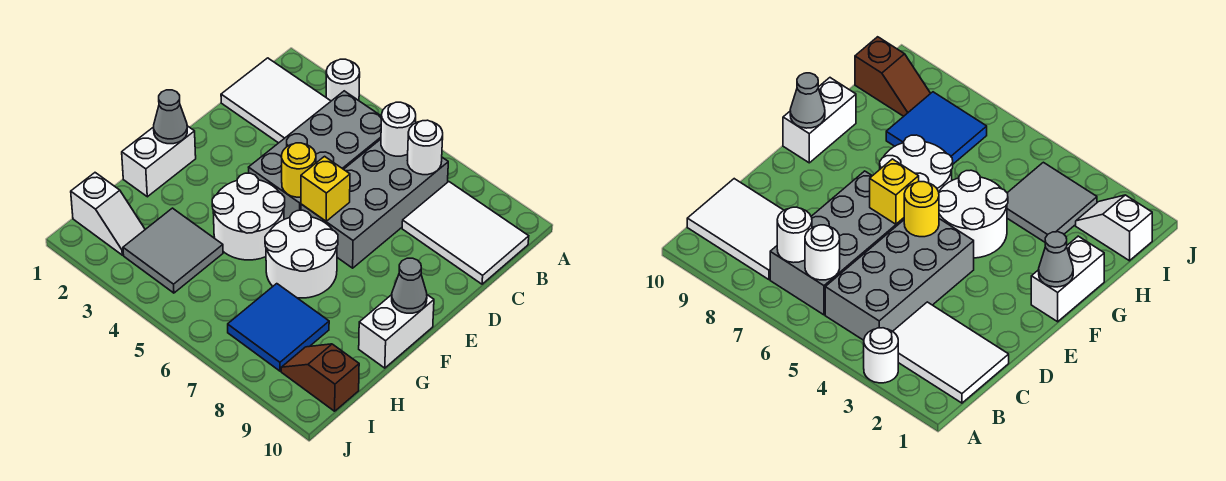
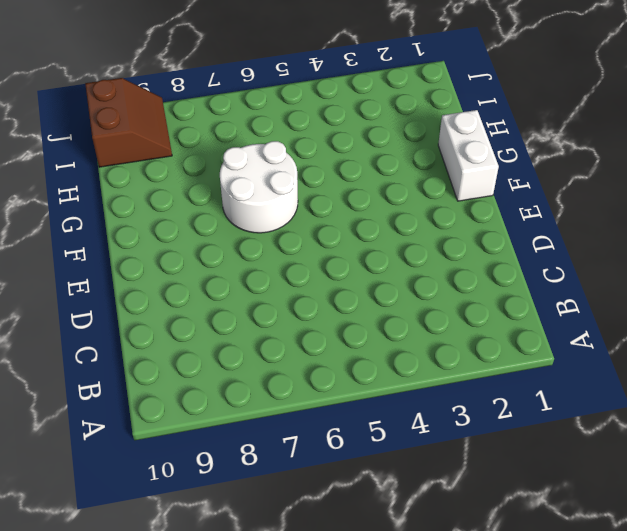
brown 2x2 slope [85,78,172,167] -> brown 1x2 slope [281,344,359,411]
none -> white 1x1 round brick [326,59,360,101]
none -> white 2x3 tile [221,58,331,143]
none -> grey 2x4 brick [249,91,382,219]

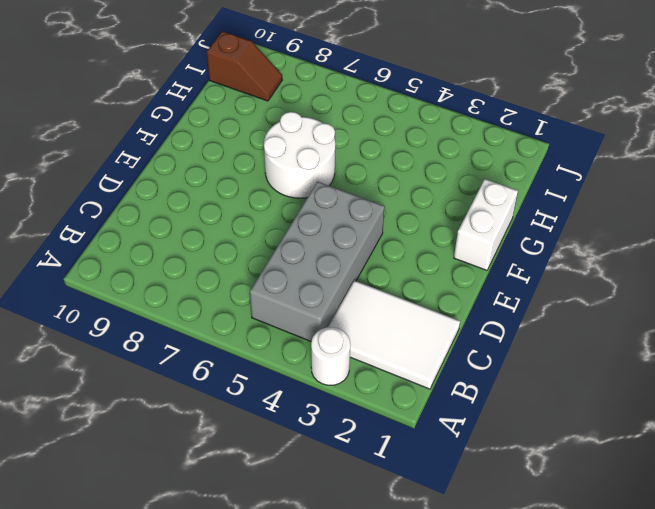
none -> grey 2x4 brick [301,139,448,268]
none -> white 2x3 tile [402,182,529,284]
none -> white 2x2 round brick [212,173,285,260]

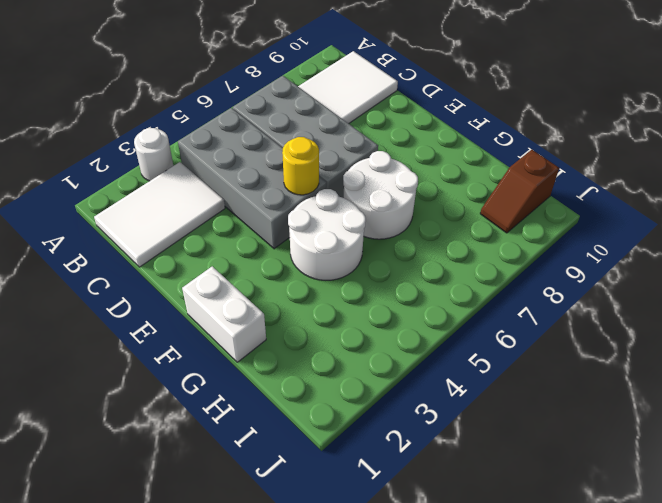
none -> white 1x2 brick [359,295,434,368]
none -> grey 2x2 tile [123,208,223,293]
none -> blue 2x2 tile [228,284,329,371]

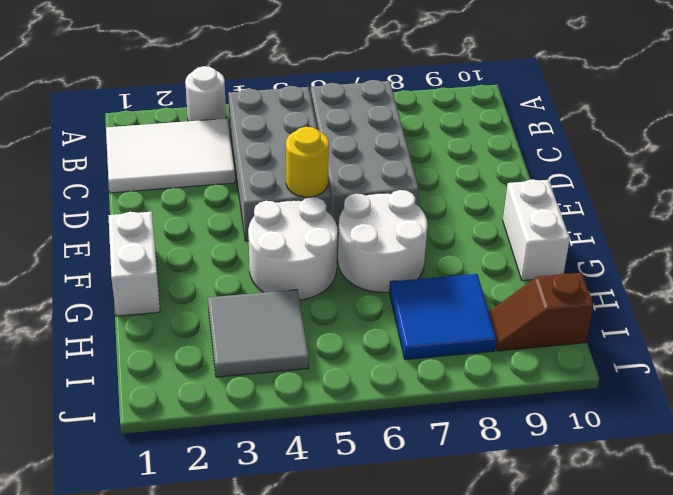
none -> white 2x3 tile [402,182,529,284]
none -> white 1x2 slope [71,173,145,255]
none -> white 1x1 round brick [381,102,416,156]

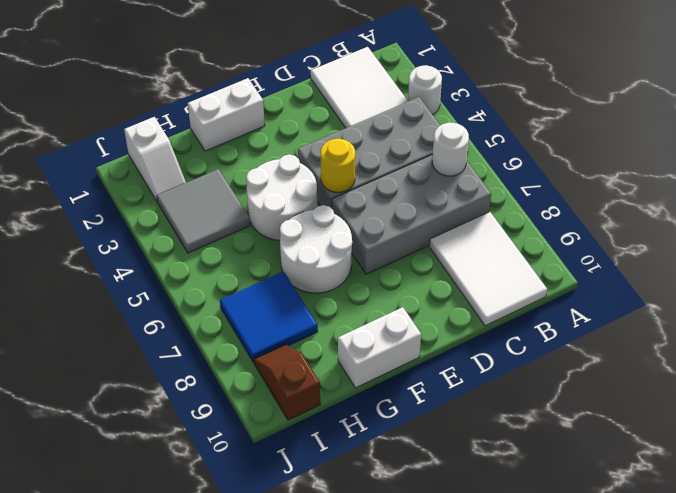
none -> white 1x1 round brick [408,120,443,175]
none -> yellow 1x1 brick [301,156,350,221]
none -> grey 1x1 cone [154,90,187,144]

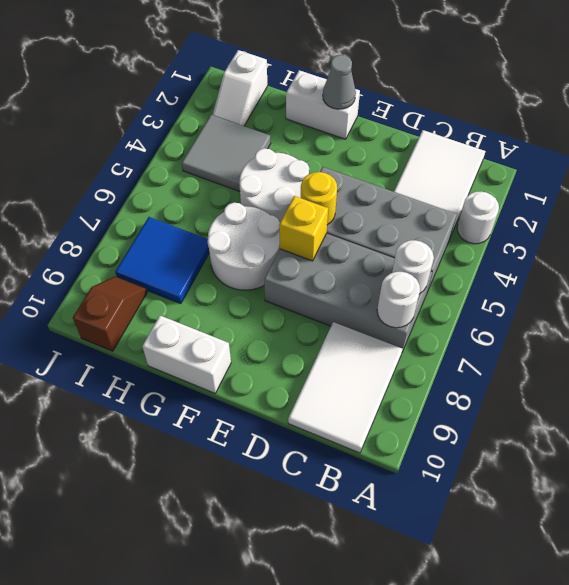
none -> grey 1x1 cone [392,258,427,313]

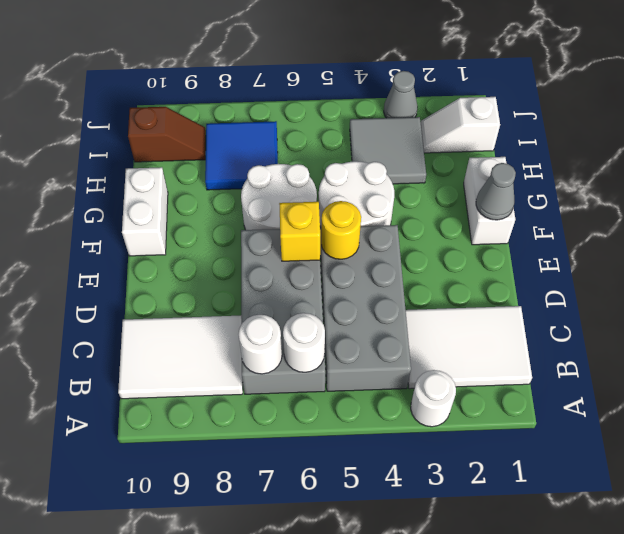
grey 1x1 cone [384,71,418,118] -> grey 1x1 cone moved to [392,258,427,313]

